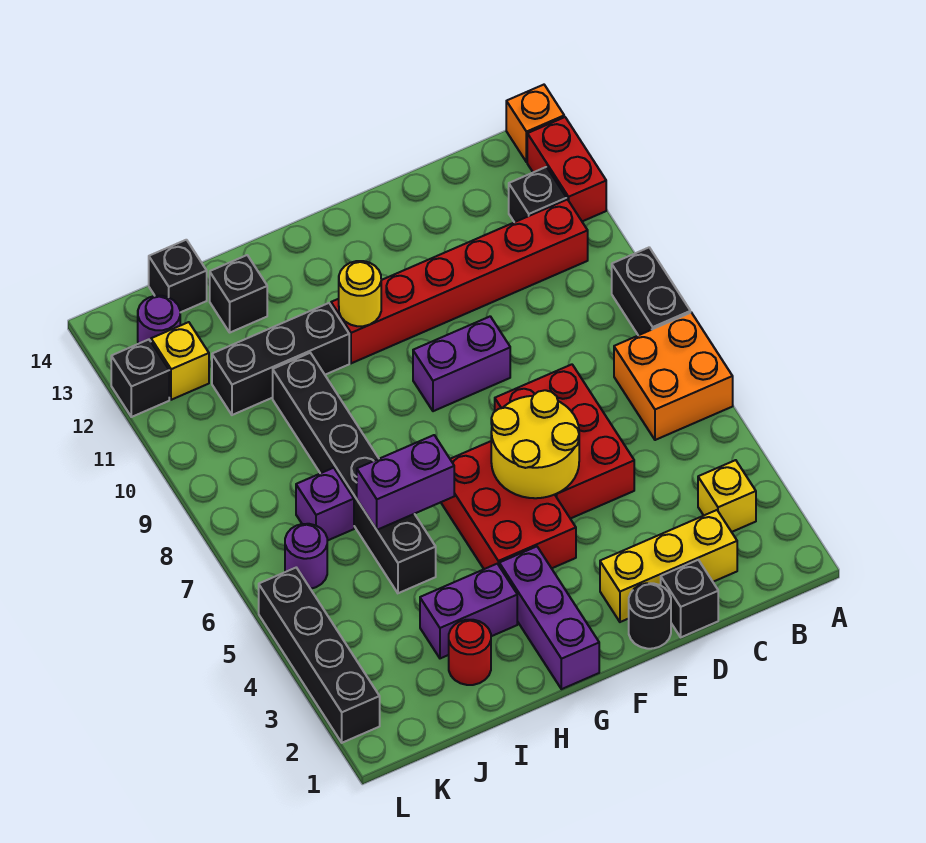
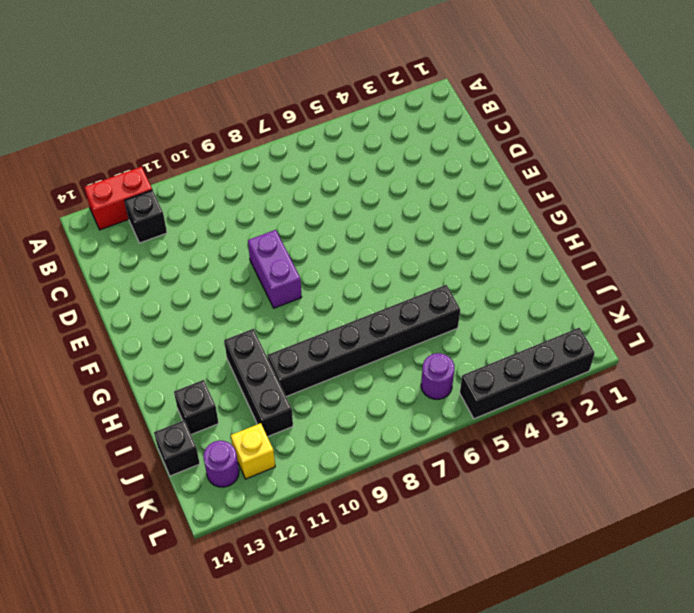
none -> orange 2x2 brick [614,313,733,440]
none -> black 1x2 brick [612,248,690,335]
none -> orange 1x1 brick [506,85,564,162]

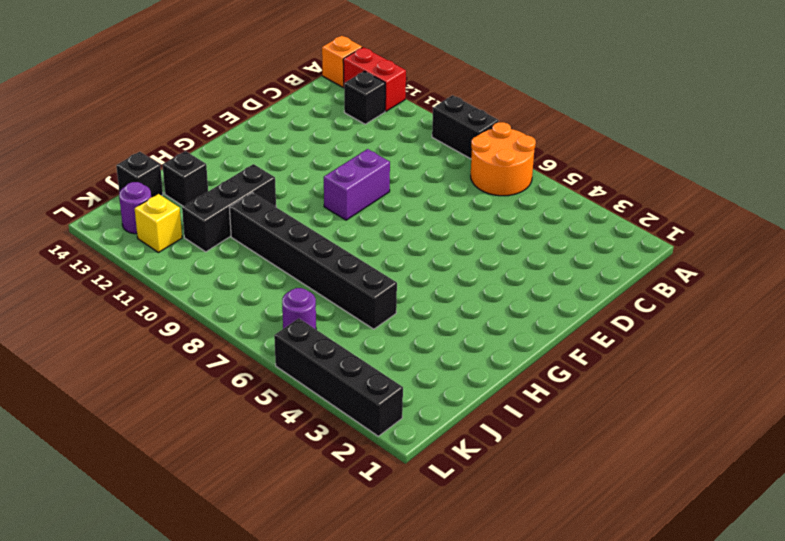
orange 2x2 round brick [471,122,536,196] -> orange 2x2 brick [614,313,733,440]
none -> yellow 1x1 brick [698,460,756,532]
none -> red 1x6 brick [331,200,588,363]
none -> yellow 1x3 brick [600,510,737,622]

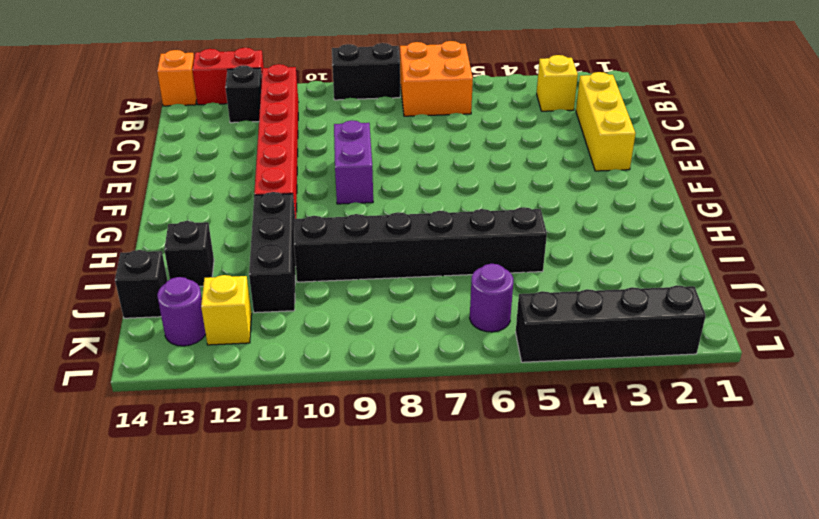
none -> black 1x1 brick [661,560,718,637]
none -> red 2x3 brick [495,364,634,519]
none -> black 1x1 round brick [629,583,671,649]

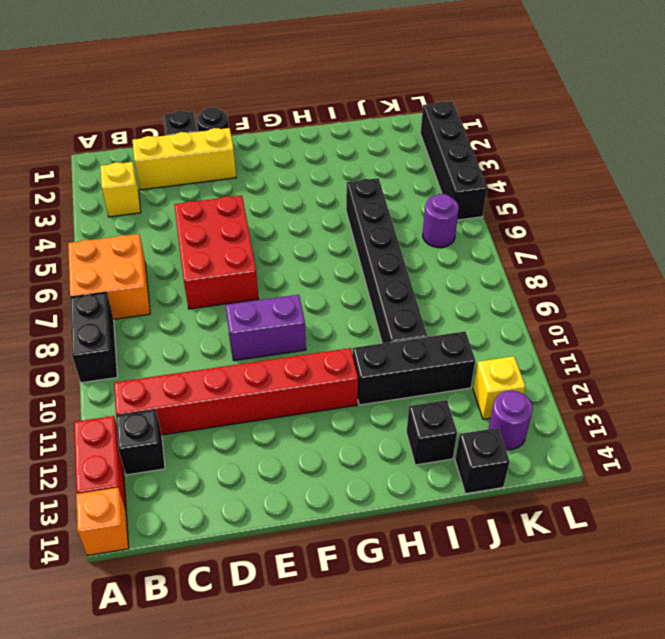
none -> red 2x3 brick [441,441,576,569]
none -> purple 1x3 brick [499,547,599,689]
none -> purple 1x2 brick [420,564,517,658]

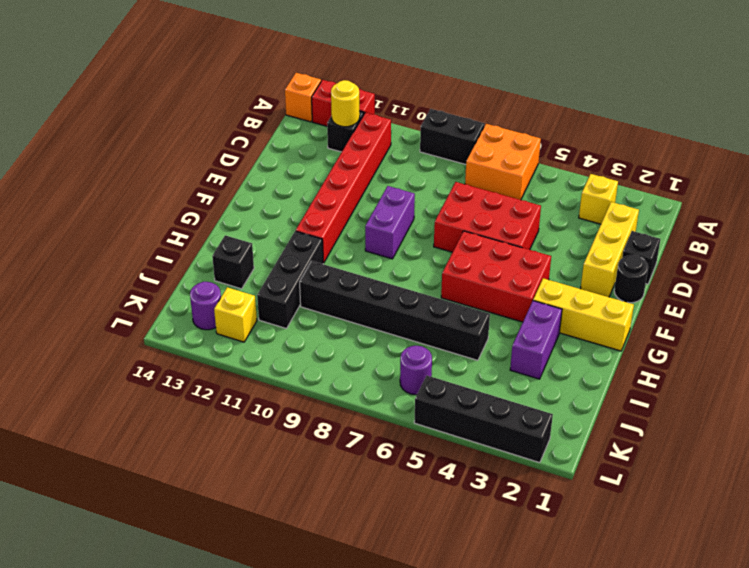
yellow 1x1 round brick [331,80,360,127] -> yellow 1x1 round brick moved to [339,261,381,326]
yellow 1x3 brick [533,278,634,351] -> purple 1x3 brick [499,547,599,689]
none -> red 1x1 round brick [449,620,491,685]
none -> purple 1x1 brick [296,468,354,541]
none -> black 1x1 brick [149,240,207,312]

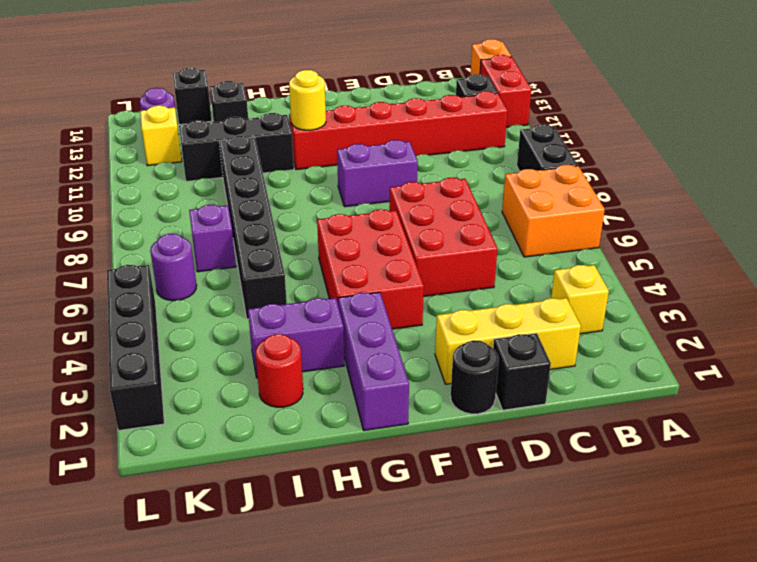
none -> black 1x1 brick [111,340,169,417]
none -> yellow 2x2 round brick [491,390,579,498]
none -> purple 1x2 brick [357,435,454,530]

